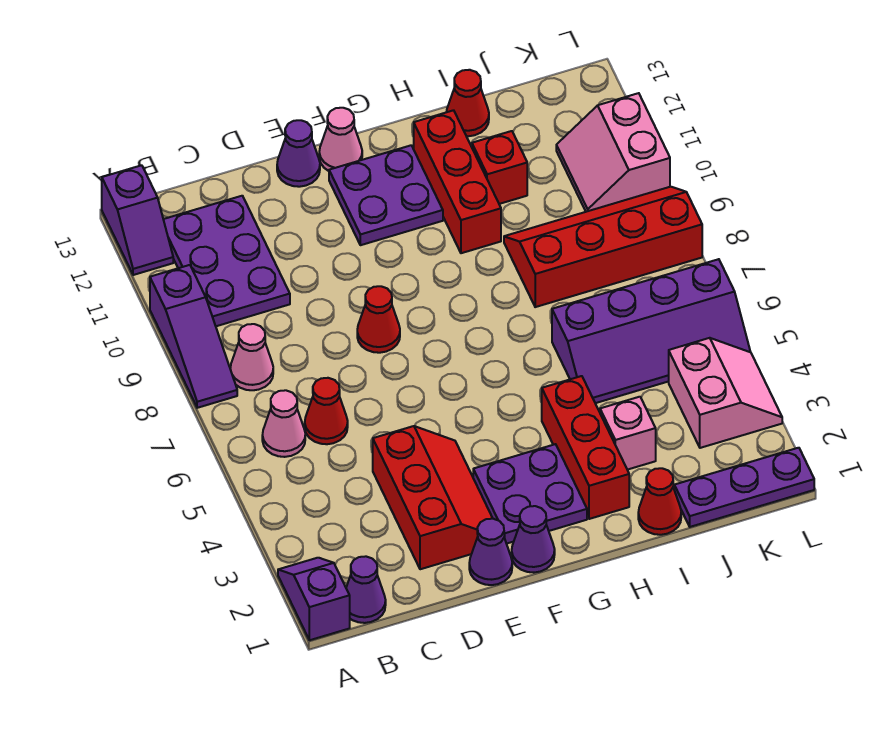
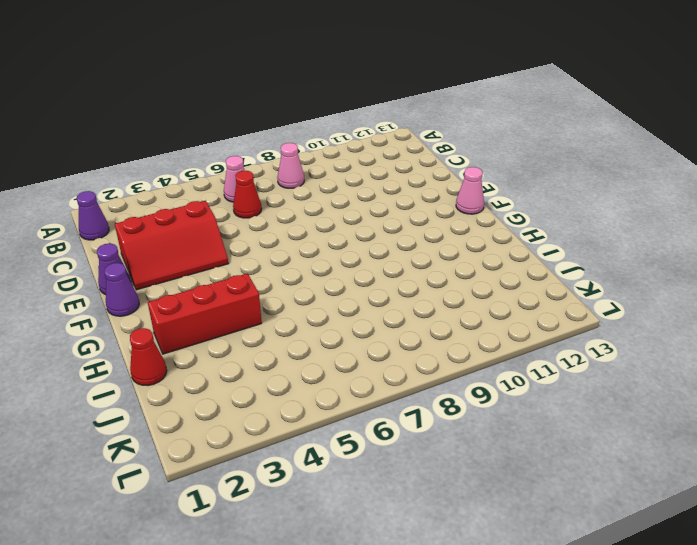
none -> purple 1x2 slope [278,558,350,640]
none -> purple 1x3 slope [150,265,237,408]
none -> purple 1x2 slope [102,165,173,275]

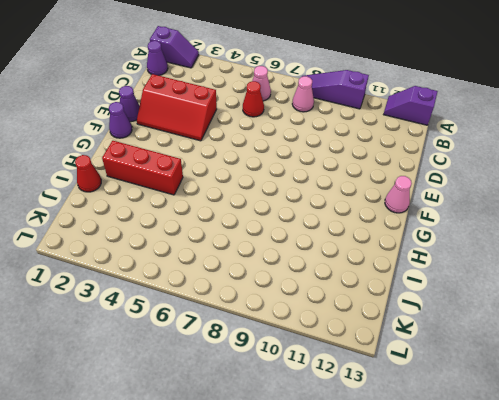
none -> purple 2x3 plate [163,196,290,326]
none -> red 1x1 cone [357,286,400,353]
none -> purple 1x1 cone [277,120,320,187]

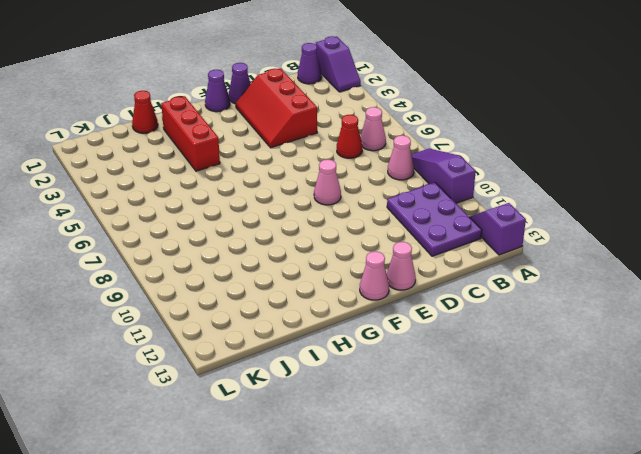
pink 1x1 cone [314,160,341,205] -> red 1x1 cone [357,286,400,353]
pink 1x1 cone [387,242,416,290] -> purple 1x1 cone [277,120,320,187]
none -> purple 2x2 plate [473,444,587,544]
none -> purple 2x2 plate [329,145,443,245]
none -> red 1x3 brick [414,110,501,253]

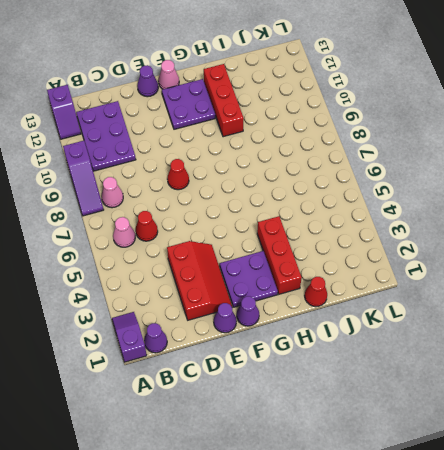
none -> pink 1x1 brick [600,397,656,470]
none -> purple 2x4 slope [552,259,750,403]
none -> red 2x4 slope [504,187,702,307]

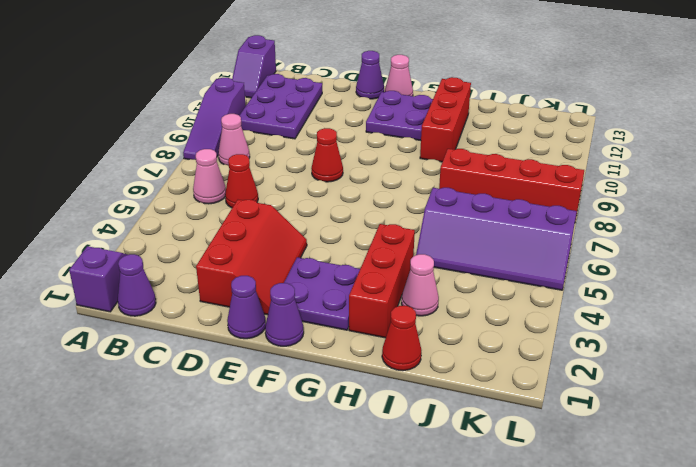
pink 1x1 cone [401,254,439,316] -> pink 1x1 brick [600,397,656,470]
none -> red 1x1 brick [472,131,527,204]
none -> red 1x1 cone [447,70,489,136]
none -> purple 1x3 plate [674,448,814,527]

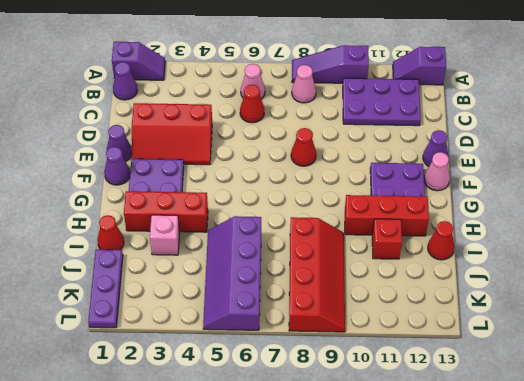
none -> pink 2x2 slope [669,338,782,448]
none -> pink 2x2 slope [556,93,670,212]

